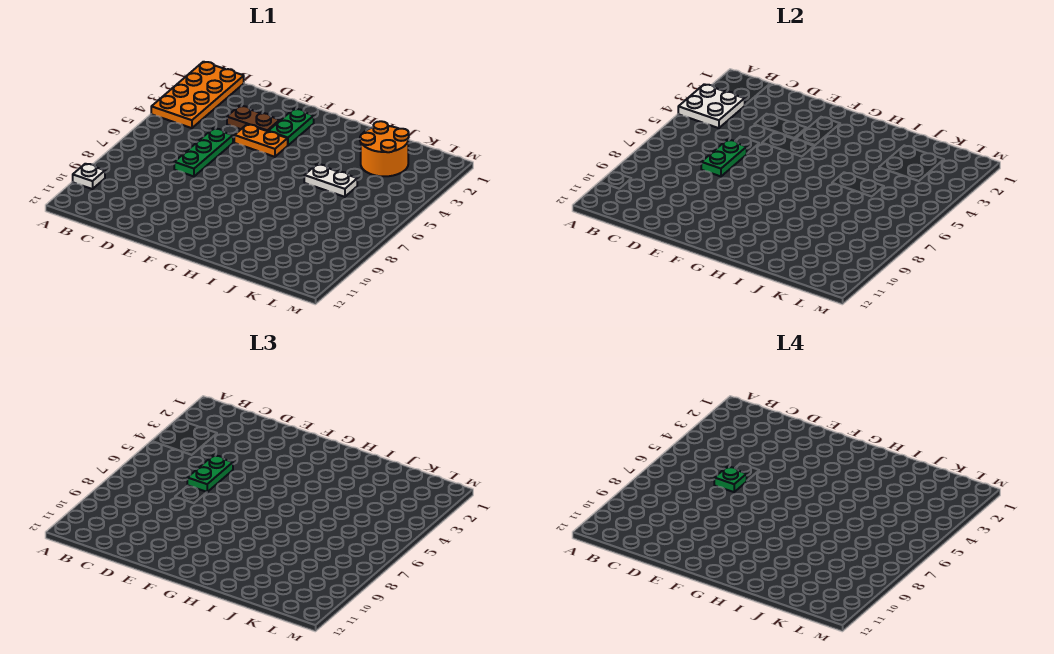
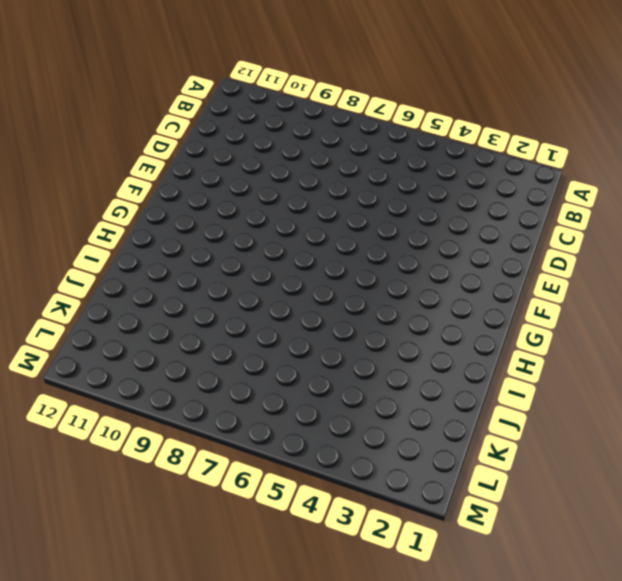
none -> orange 2x4 plate [151,62,244,128]
none -> white 1x1 plate [73,164,105,189]
none -> brown 1x2 plate [227,106,280,131]

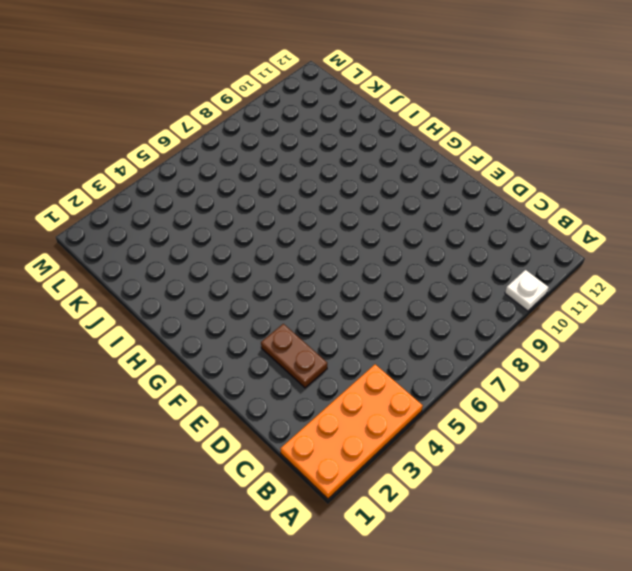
none -> green 1x3 plate [174,129,233,176]
none -> orange 1x2 plate [234,124,288,157]
none -> green 1x2 plate [268,109,314,145]

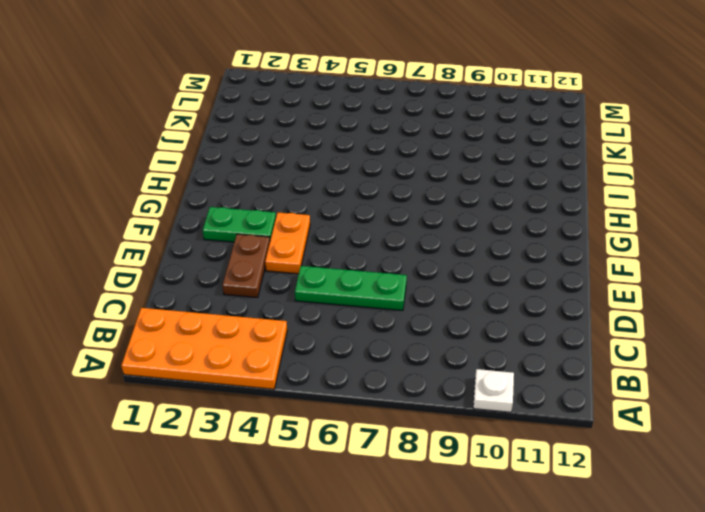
none -> white 1x2 plate [304,164,357,197]
none -> orange 2x2 round brick [360,121,409,176]
none -> white 2x2 plate [678,84,745,128]

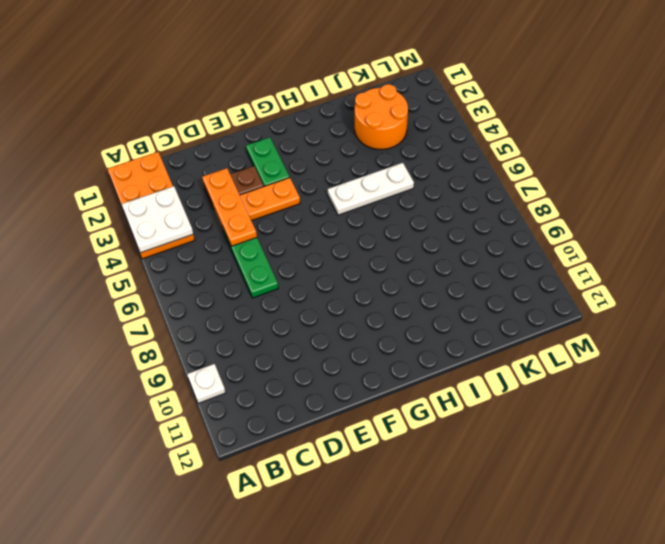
orange 1x3 plate [202,168,257,246] -> none
white 1x3 plate [328,163,414,215] -> white 1x2 plate [304,164,357,197]
none -> green 1x2 plate [701,140,747,176]
none -> green 1x2 plate [187,456,233,492]
none -> green 1x1 plate [714,467,747,492]

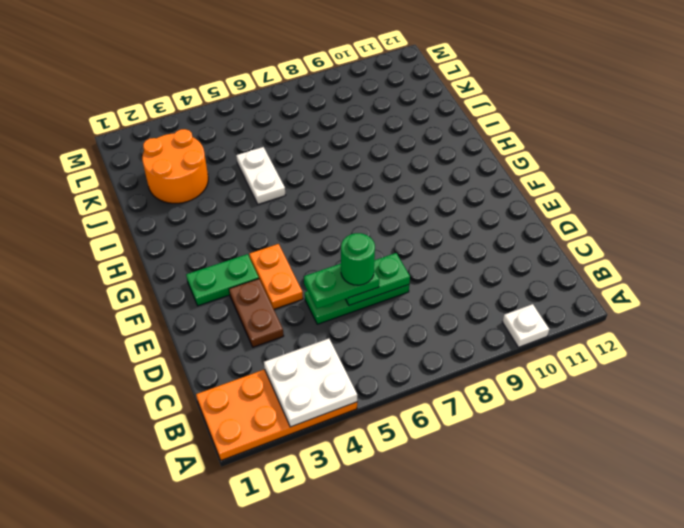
green 1x1 round brick [341,233,375,285] -> green 1x1 plate [714,467,747,492]

